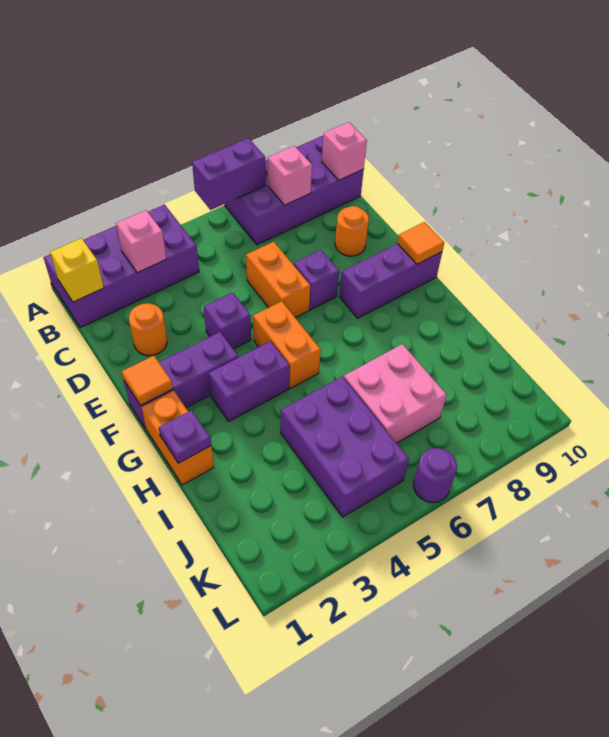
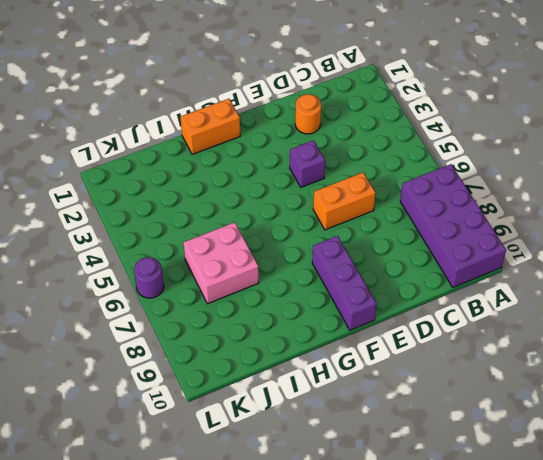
none -> purple 2x4 brick [43,204,199,328]
none -> orange 1x1 round brick [335,206,369,256]
none -> purple 1x1 brick [294,250,339,310]

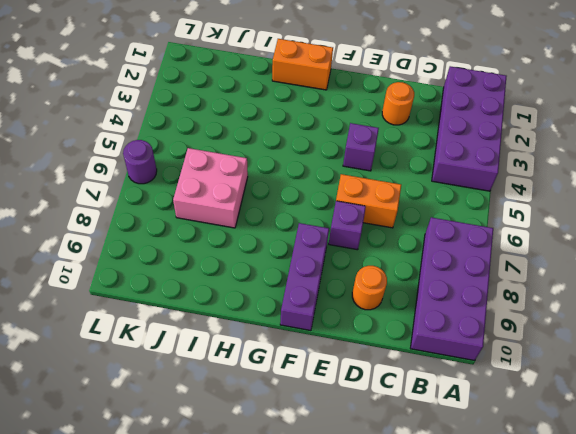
none -> purple 1x3 brick [124,332,238,429]
none -> orange 1x2 brick [253,301,321,388]
none -> purple 1x2 brick [209,341,290,421]

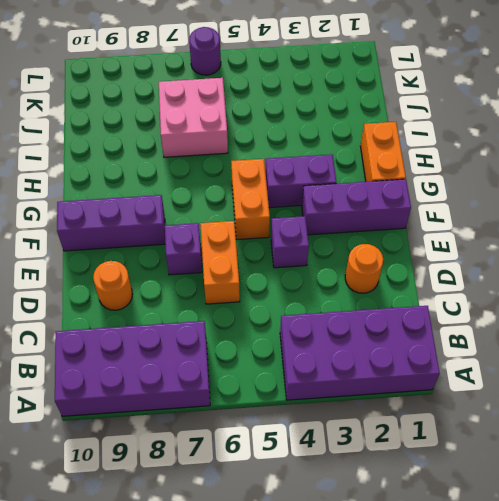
none -> purple 2x3 brick [280,377,409,517]
none -> purple 1x2 brick [192,138,266,210]
none -> yellow 1x1 brick [50,238,104,302]

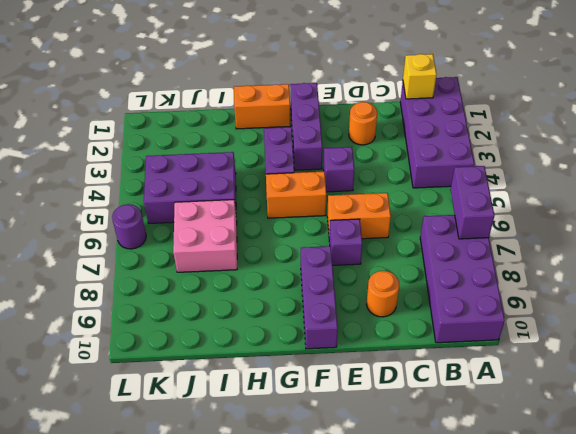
none -> pink 1x1 brick [116,210,166,273]
none -> pink 1x1 brick [268,146,312,205]
none -> pink 1x1 brick [322,122,367,180]

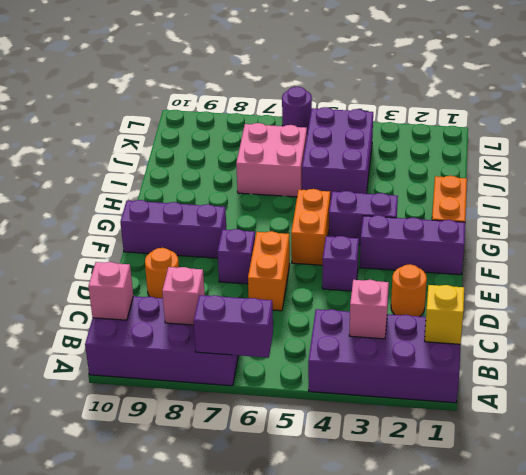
none -> orange 1x1 tile [122,355,173,405]
none -> orange 1x1 tile [397,222,444,264]
none -> purple 1x1 plate [159,410,211,463]

